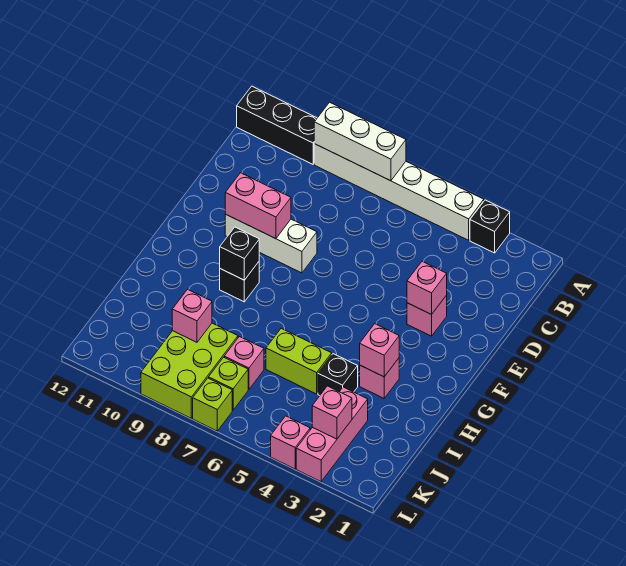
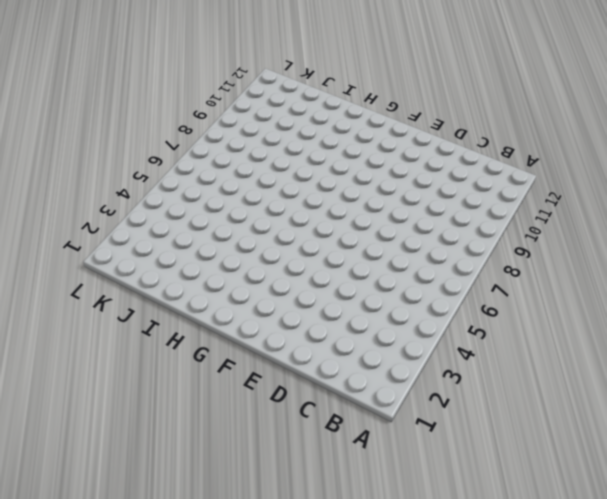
none -> black 1x1 brick [470,200,510,253]
none -> white 1x6 brick [314,144,484,240]
none -> black 1x3 brick [237,86,317,164]

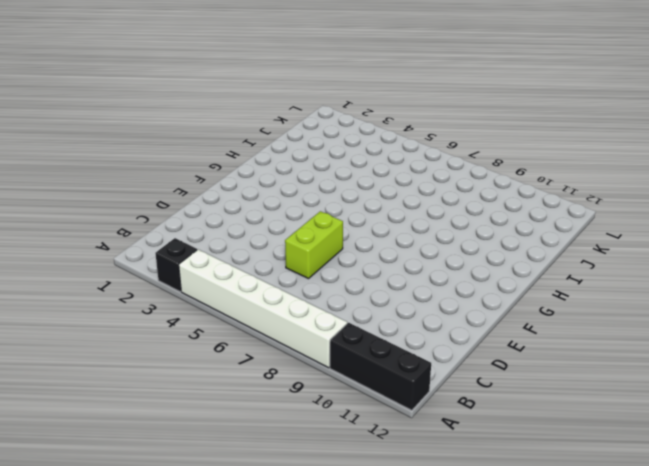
lime 1x2 brick [285,211,343,279] -> lime 1x2 brick turned to [266,328,332,394]
none -> pink 1x1 brick [407,295,447,336]
none -> white 1x3 brick [225,214,317,273]
none -> black 1x1 brick [220,262,259,302]

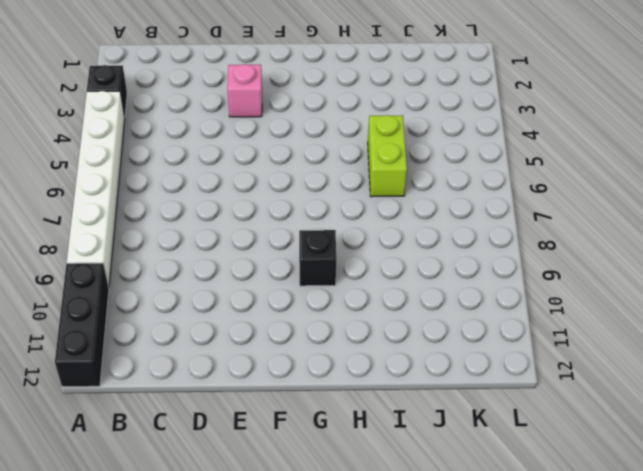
none -> white 1x3 brick [225,214,317,273]
none -> pink 1x1 brick [360,358,399,398]
none -> black 1x1 brick [318,354,358,396]

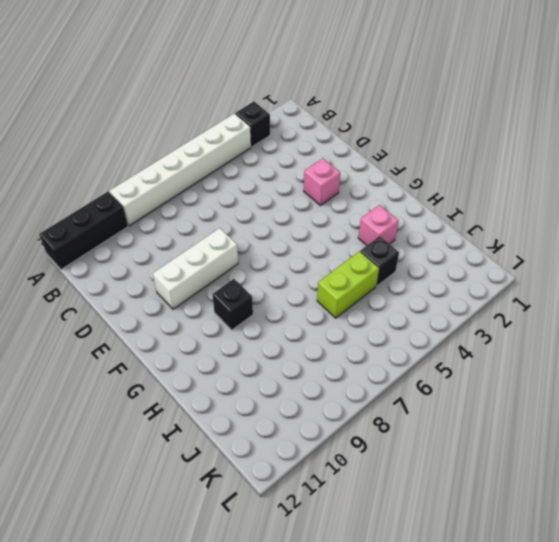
none -> pink 1x3 brick [296,387,368,482]
none -> pink 1x1 brick [224,337,264,389]
none -> lime 2x3 brick [141,323,238,418]

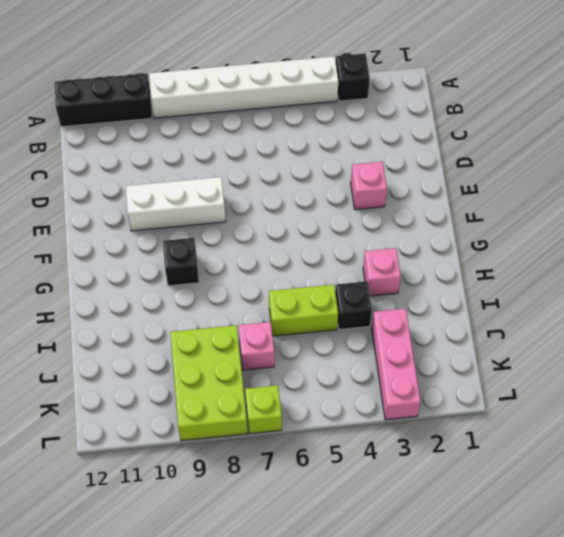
none -> lime 1x1 brick [209,357,248,410]
none -> pink 1x1 brick [271,416,310,469]
none -> white 1x3 brick [314,102,406,181]

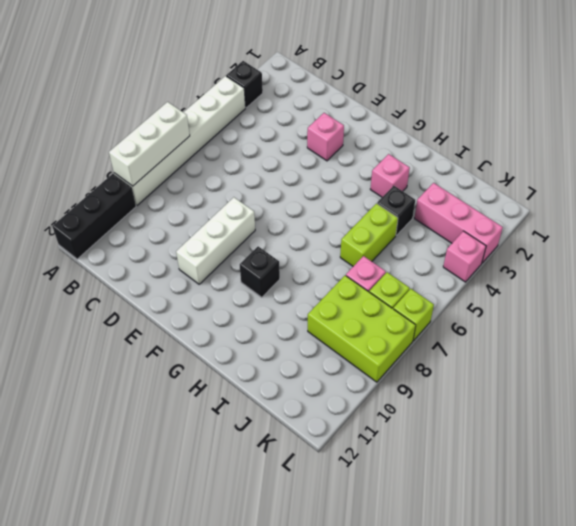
none -> pink 1x1 brick [407,261,447,315]
none -> pink 1x2 brick [225,173,291,239]
none -> black 1x1 brick [220,227,259,280]

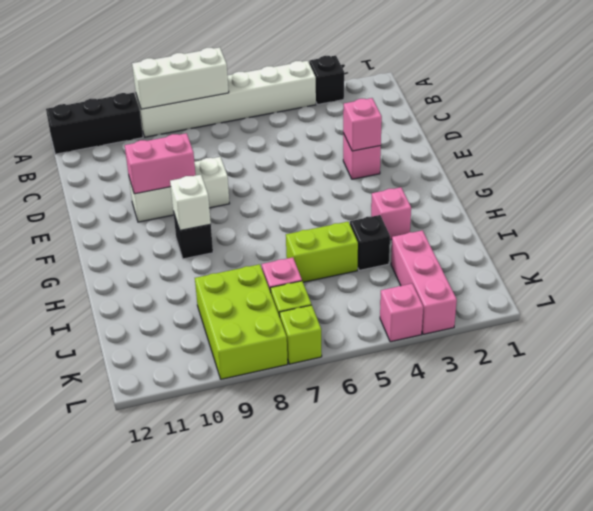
white 1x1 brick [170,175,211,231] -> black 1x1 brick [220,227,259,280]
none -> pink 1x1 brick [360,324,399,377]
none -> pink 1x1 brick [172,289,212,342]
none -> pink 1x1 brick [312,386,352,439]

